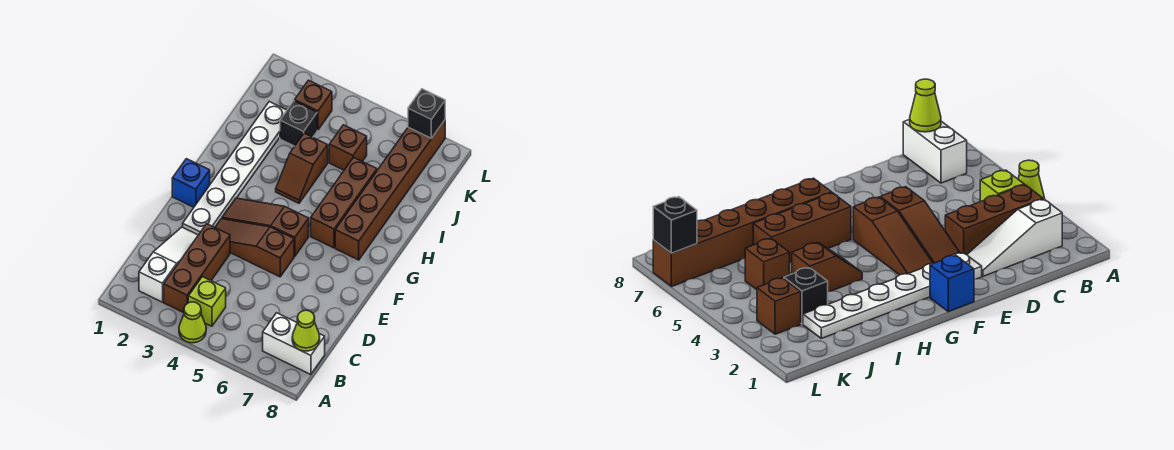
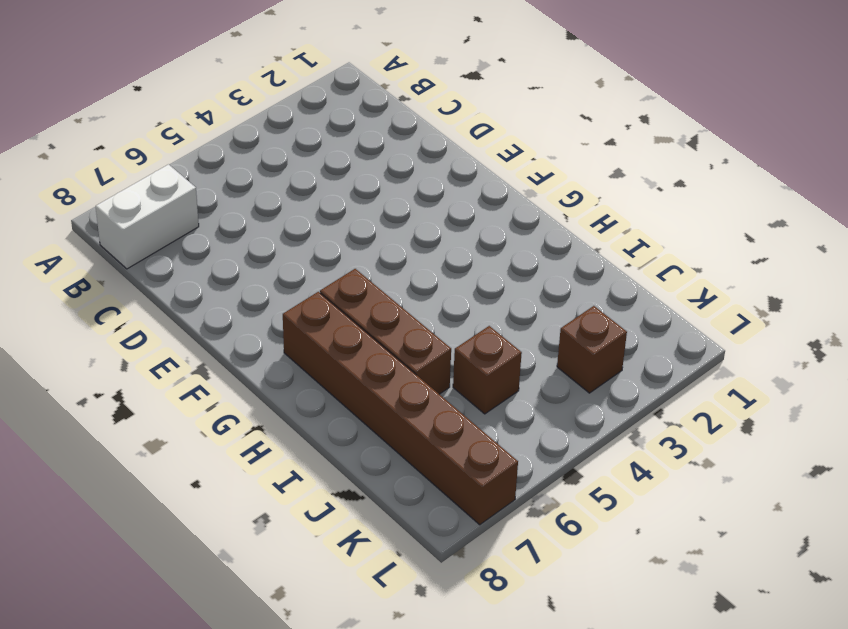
none -> lime 1x1 cone [179,302,206,343]
none -> white 1x3 slope [139,227,198,302]
none -> brown 1x3 brick [164,224,230,313]

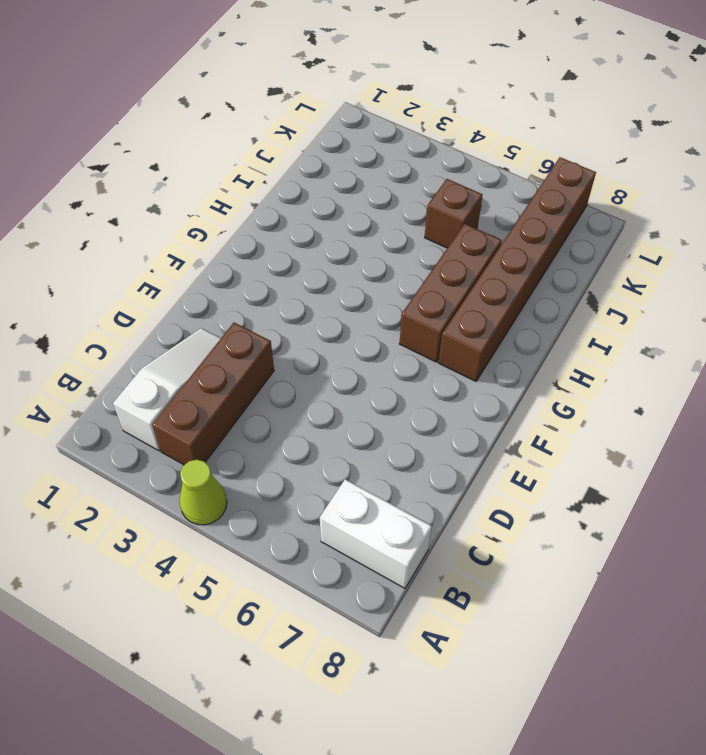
none -> lime 1x1 brick [188,277,226,326]
none -> white 1x6 plate [183,102,287,235]
none -> brown 1x3 slope [215,219,294,277]

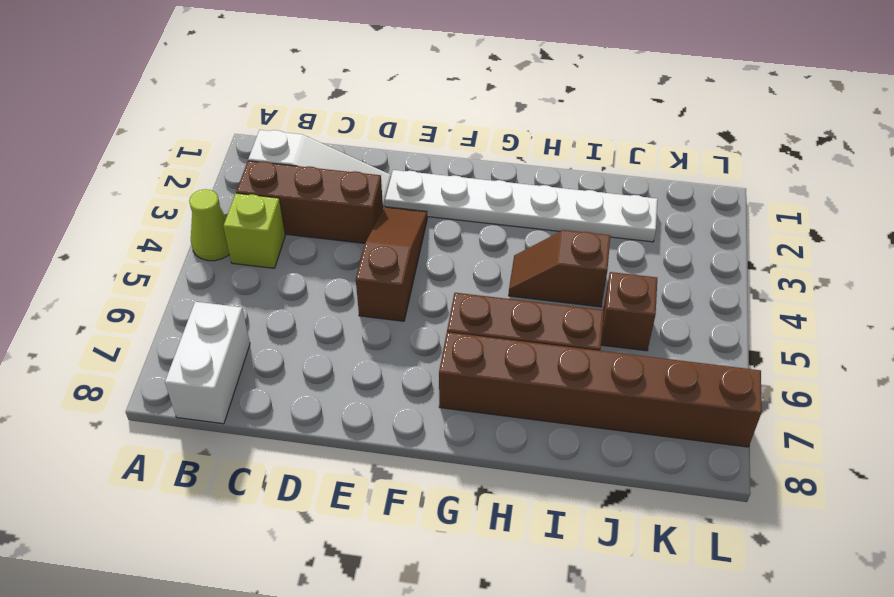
none -> blue 1x1 brick [172,159,210,207]
none -> brown 1x3 slope [222,198,309,256]
none -> black 1x1 brick [280,101,317,146]

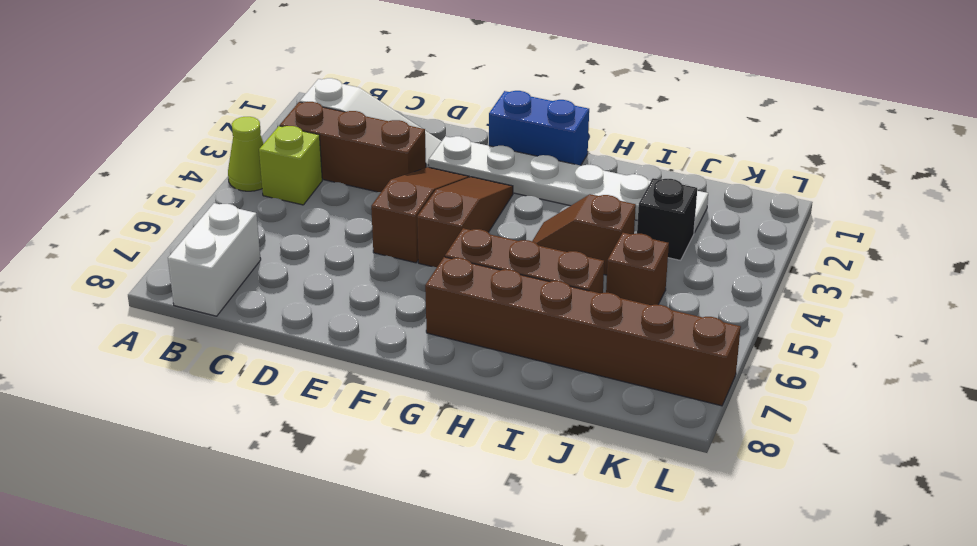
blue 1x2 brick [489,91,589,165] -> blue 1x1 brick [172,159,210,207]
none -> brown 1x1 brick [295,80,332,130]
none -> lime 1x1 cone [292,310,320,351]
none -> black 1x1 brick [408,89,445,138]

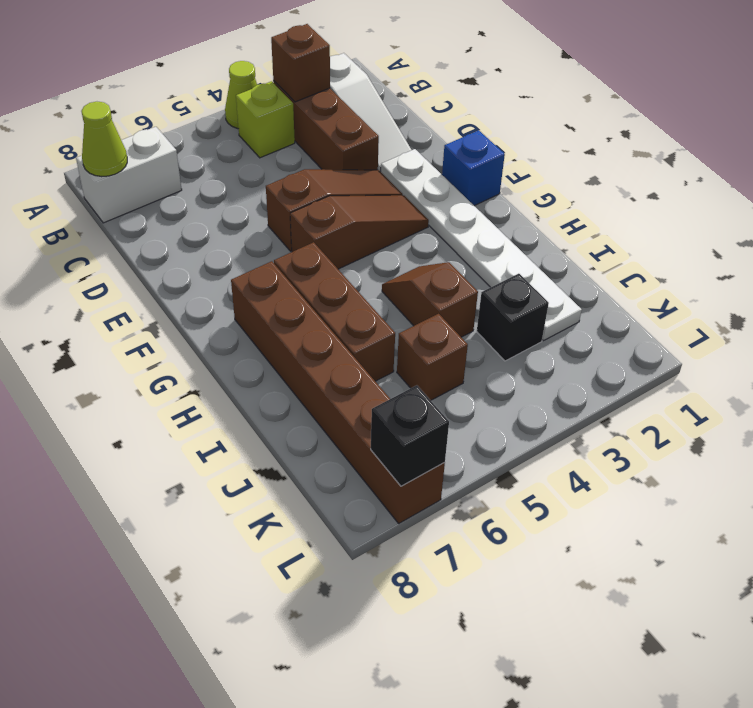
brown 1x1 brick [271,24,330,102] -> brown 1x1 brick moved to [295,80,332,130]

